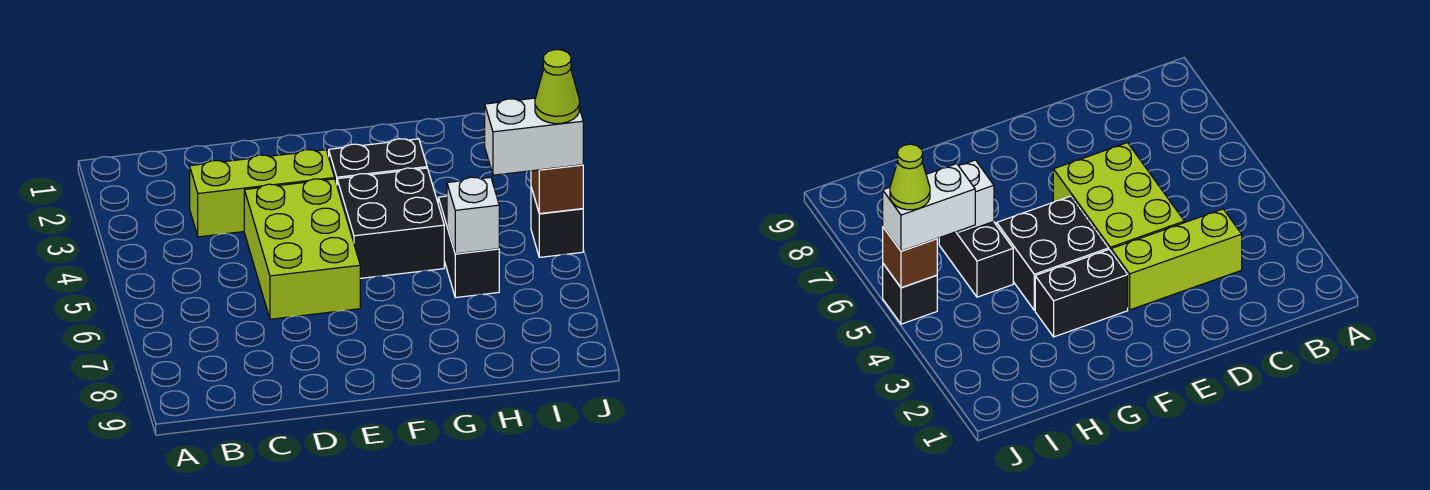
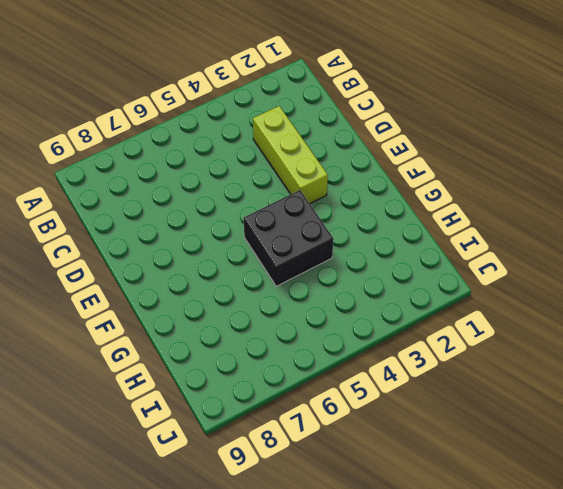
none -> lime 2x3 brick [244,179,360,319]
none -> black 1x2 brick [329,139,427,184]

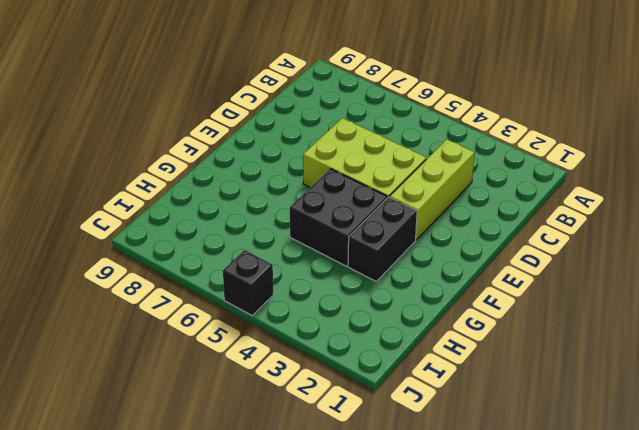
none -> black 1x2 brick [438,196,499,298]
none -> white 1x1 brick [447,177,499,254]

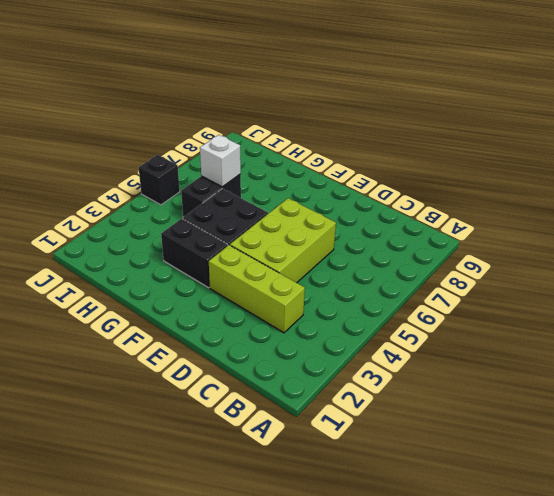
none -> brown 1x1 brick [531,165,583,214]
none -> white 1x2 brick [485,98,583,175]

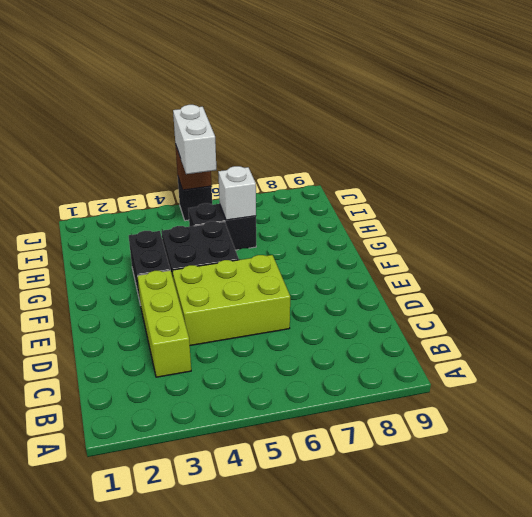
none -> lime 1x1 cone [535,50,579,124]

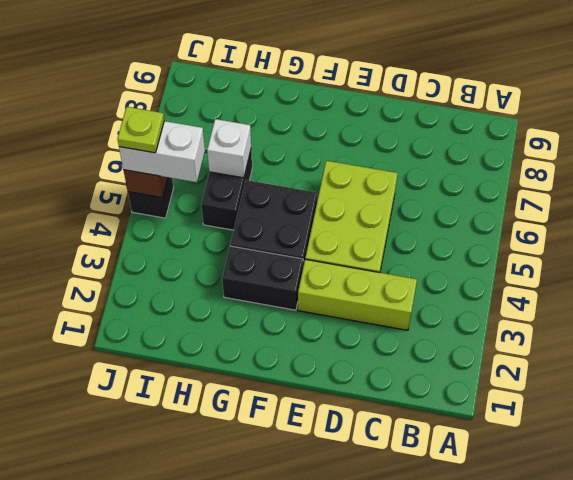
lime 1x1 plate [117,107,164,153] -> lime 1x1 cone [535,50,579,124]

